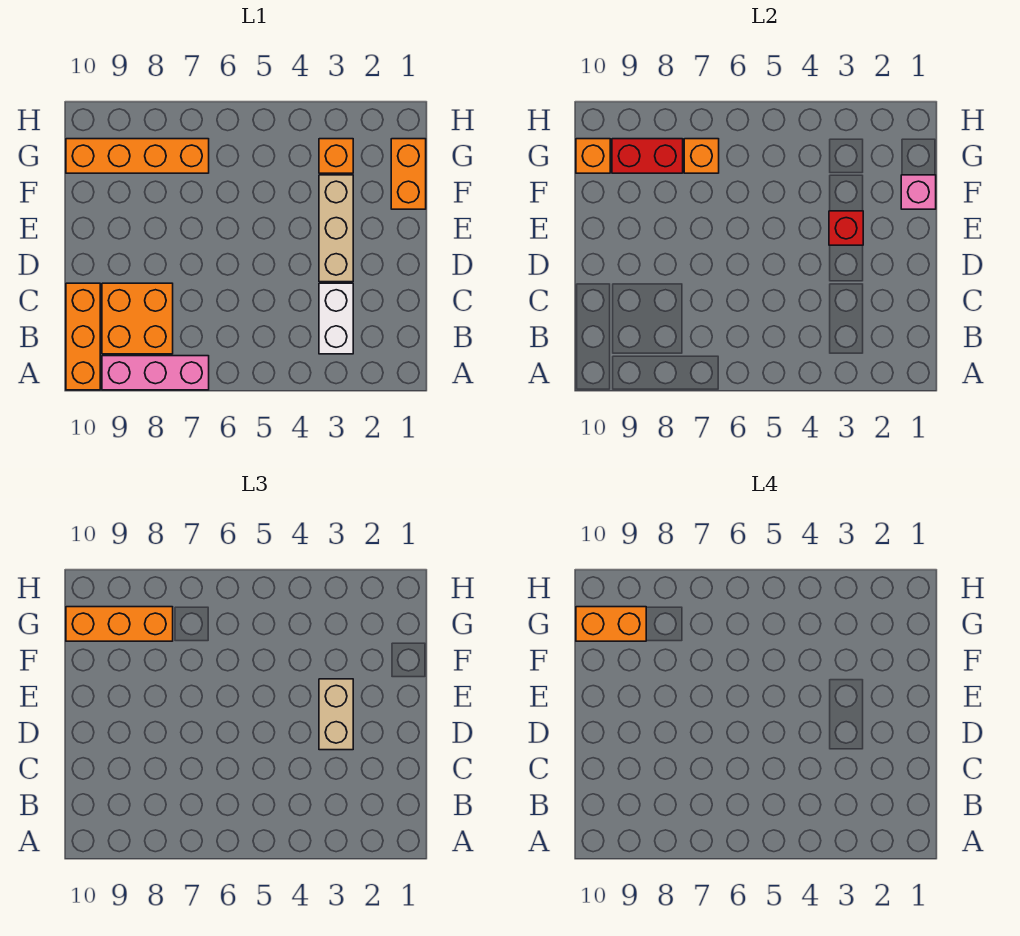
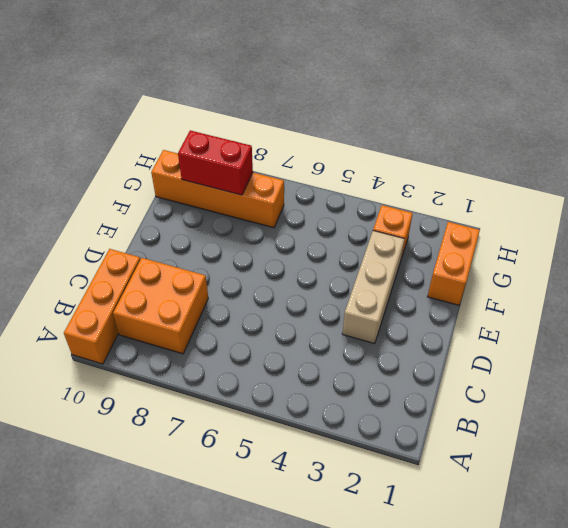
none -> pink 1x3 brick [102,356,209,390]
none -> white 1x2 brick [319,283,353,354]
none -> red 1x1 brick [829,211,863,245]

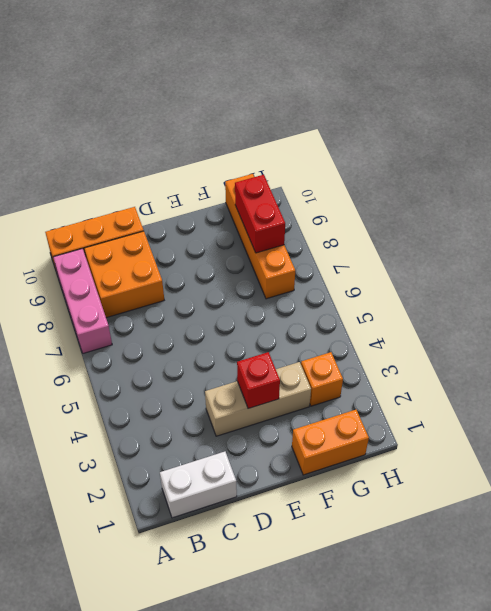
white 1x2 brick [160,452,237,518] -> white 1x2 brick moved to [319,283,353,354]
none -> pink 1x1 brick [901,175,936,209]
none -> orange 1x1 brick [684,139,719,173]
none -> orange 1x1 brick [576,139,610,173]

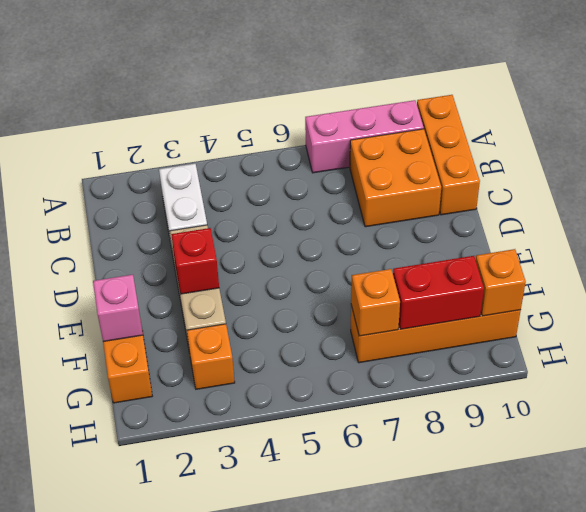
none -> tan 1x2 brick [319,679,353,750]
none -> orange 1x3 brick [66,607,173,641]
none -> orange 1x2 brick [576,607,646,641]

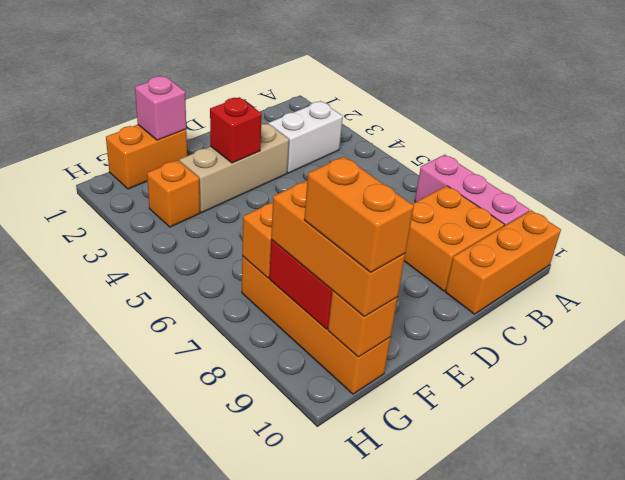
none -> tan 1x2 brick [319,679,353,750]

